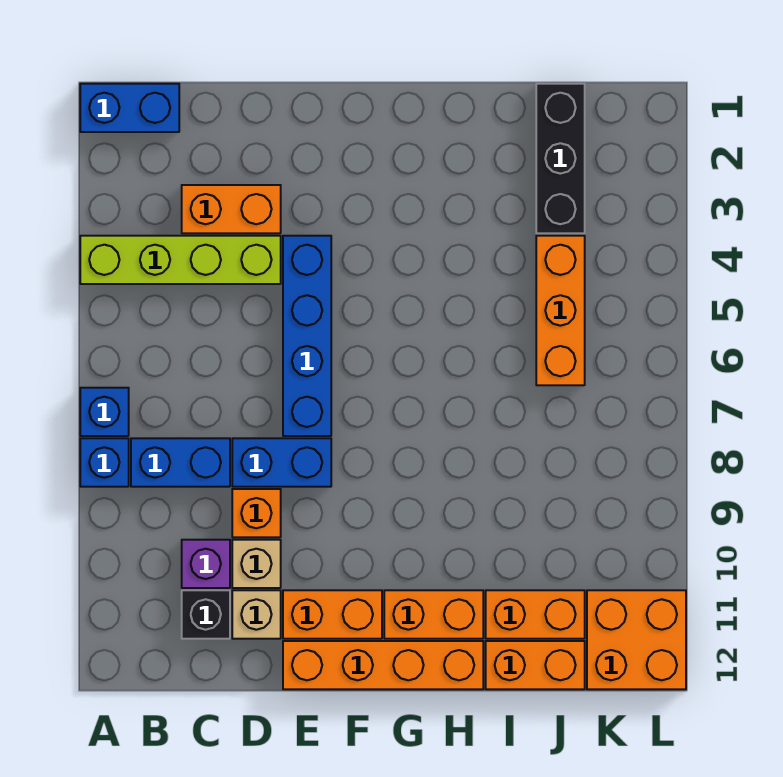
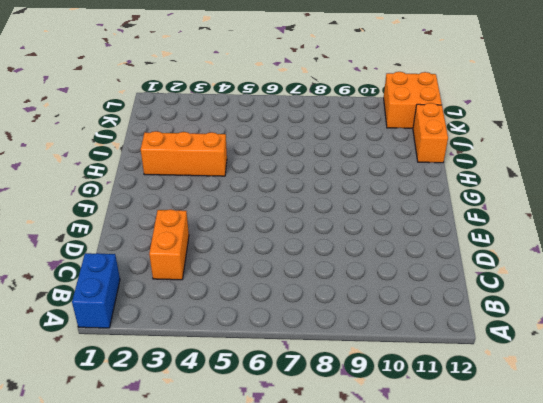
orange 1x3 brick [141,131,227,176] -> orange 1x3 brick moved to [536,236,585,385]
none -> lime 1x4 brick [80,236,281,284]
none -> blue 1x1 brick [80,388,129,436]
none -> blue 1x1 brick [80,438,129,487]

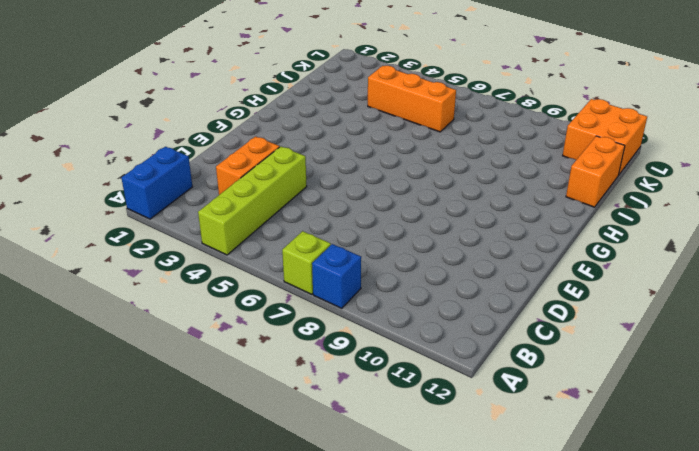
lime 1x1 brick [282,231,331,294] -> blue 1x1 brick [80,388,129,436]
none -> blue 1x2 brick [131,438,230,487]
none -> purple 1x1 brick [182,540,230,588]
none -> black 1x1 brick [182,590,230,639]

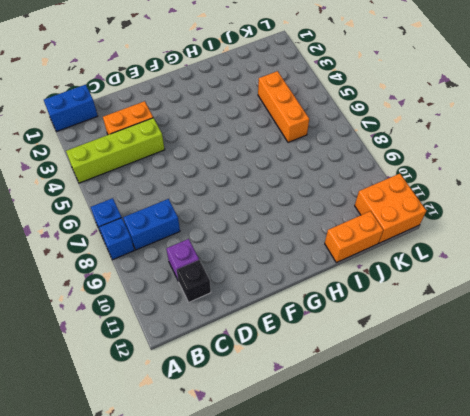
none -> blue 1x2 brick [232,438,331,487]
none -> orange 1x1 brick [232,489,281,537]
none -> tan 1x1 brick [232,540,281,588]

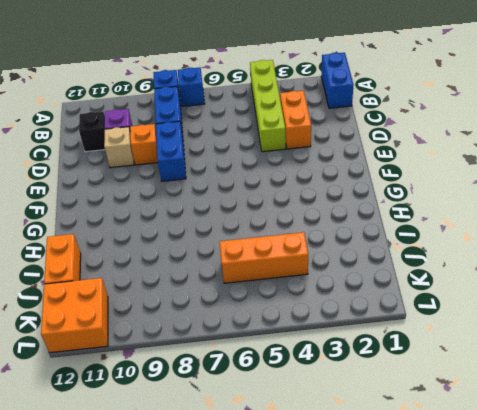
none -> tan 1x1 brick [232,590,281,639]
none -> blue 1x4 brick [283,236,331,436]
none -> orange 1x2 brick [283,590,382,639]

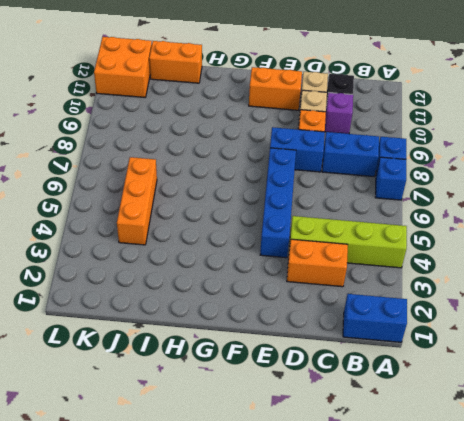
none -> orange 1x4 brick [283,641,483,689]
none -> orange 1x2 brick [384,590,483,639]
none -> orange 1x2 brick [486,590,585,639]

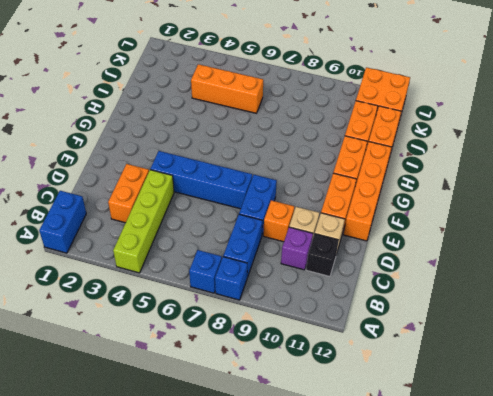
none -> black 1x3 brick [536,84,585,233]

